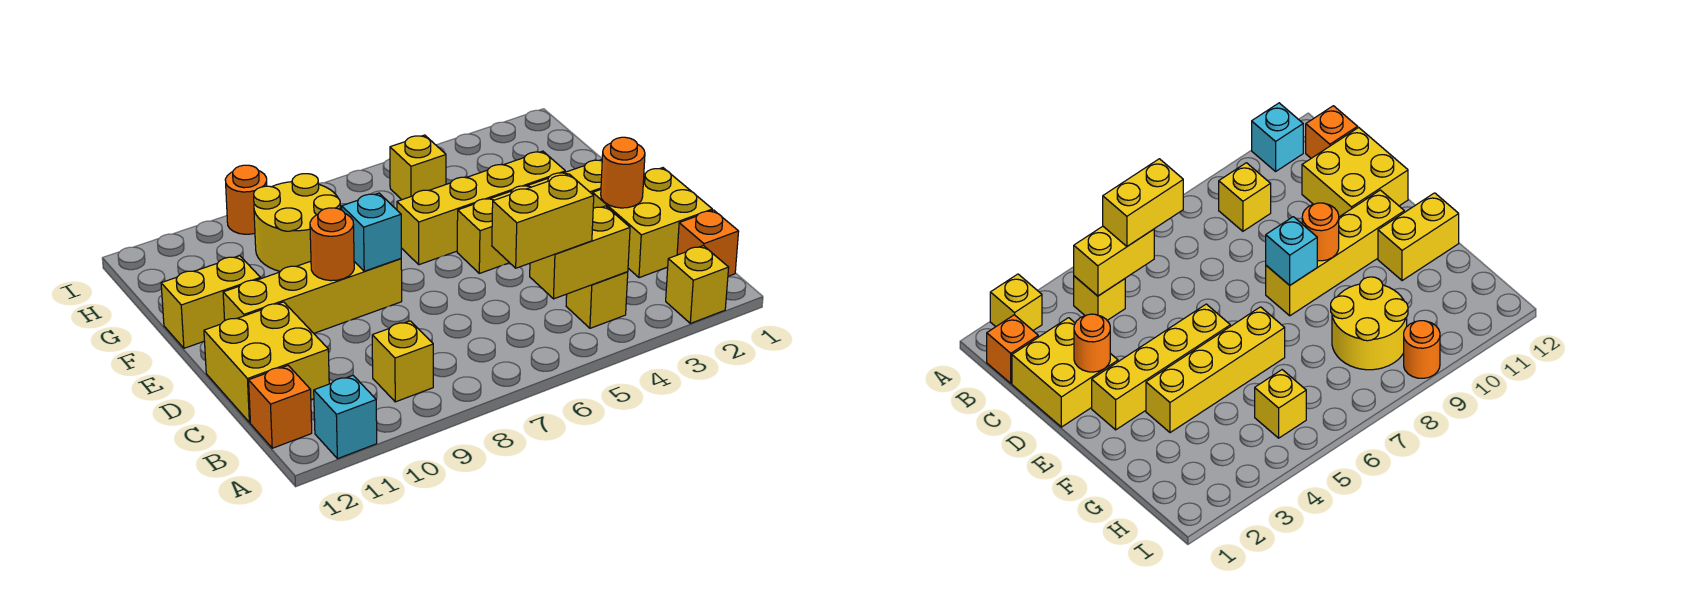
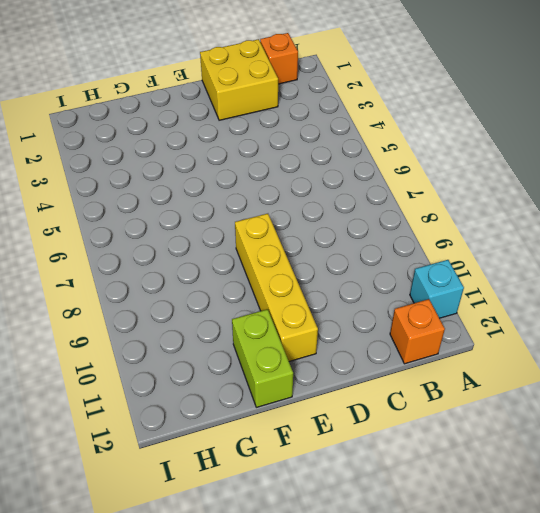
lime 1x2 brick [232,309,293,407] -> yellow 1x2 brick [161,256,261,348]
none -> yellow 1x1 brick [666,246,729,323]
none -> yellow 1x1 brick [566,272,628,328]
none -> yellow 1x1 brick [372,321,433,402]

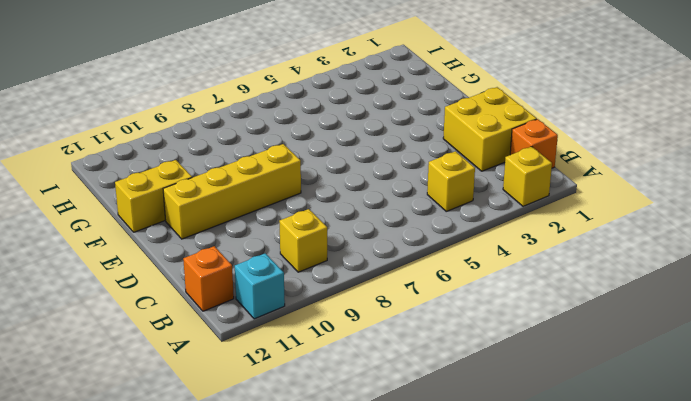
none -> yellow 2x2 brick [204,302,329,423]
none -> yellow 1x4 brick [457,160,602,273]
none -> yellow 1x4 brick [397,151,565,265]

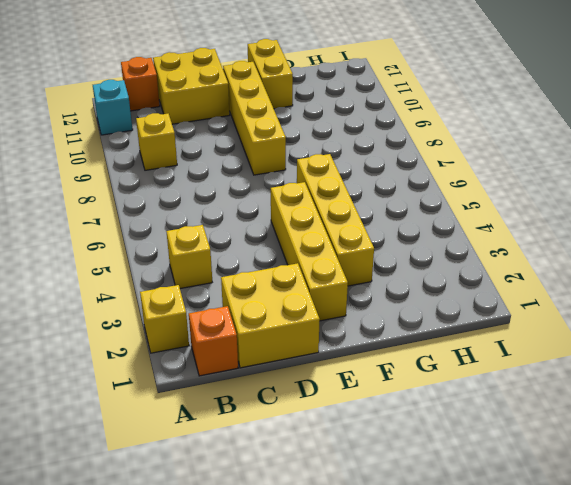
none -> yellow 2x2 round brick [254,174,340,271]
none -> yellow 1x1 brick [390,135,446,200]
none -> orange 1x1 round brick [225,165,267,234]

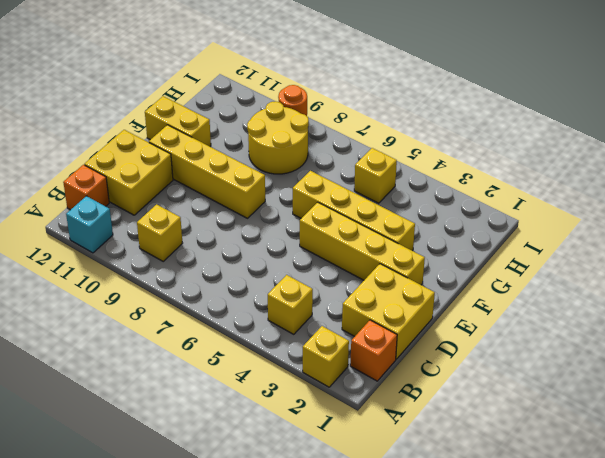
none -> yellow 1x2 brick [530,206,630,299]
none -> orange 1x1 round brick [601,137,645,208]
none -> cyan 1x1 brick [342,193,401,271]

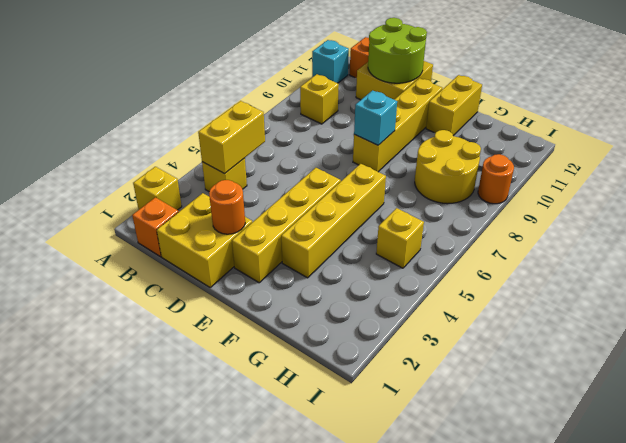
lime 2x2 round brick [368,18,427,83] -> none
none -> orange 1x1 round brick [310,208,354,281]
none -> yellow 1x2 brick [492,174,594,268]

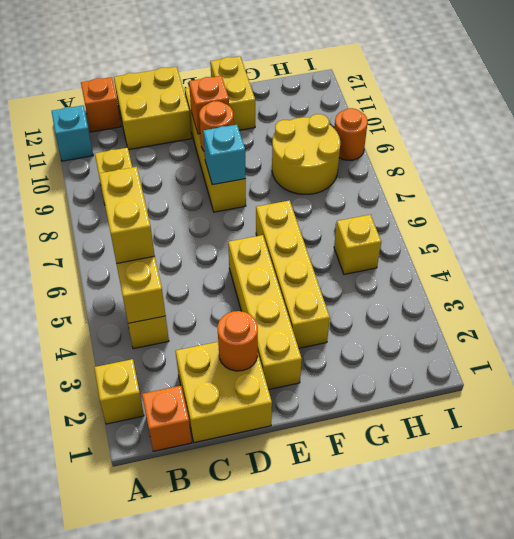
orange 1x1 brick [189,76,229,134] -> none

